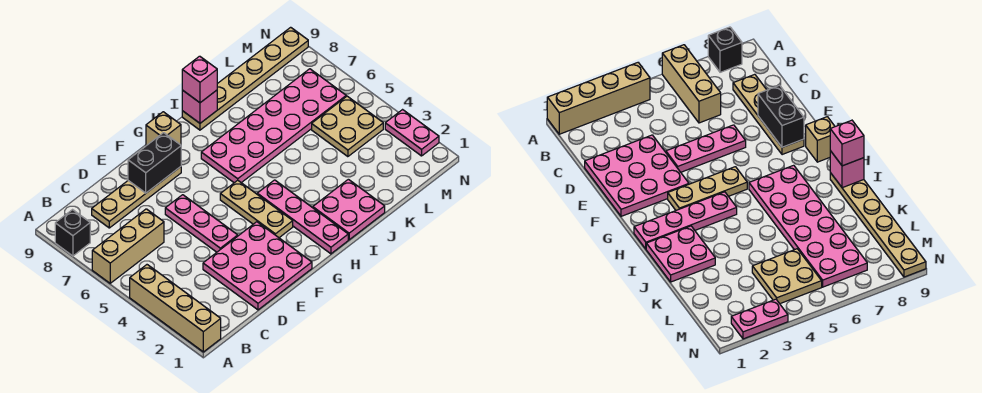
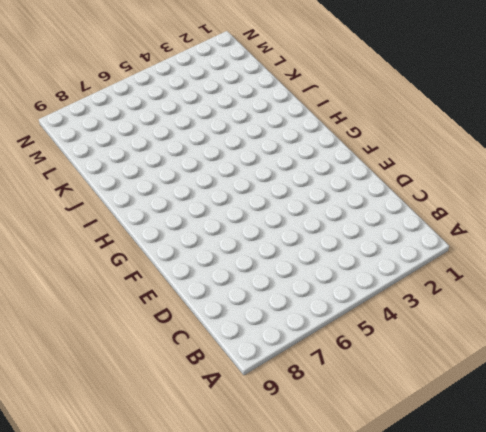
none -> tan 1x4 brick [130,265,221,352]
none -> tan 1x3 brick [92,209,164,283]
none -> black 1x1 brick [55,210,90,256]

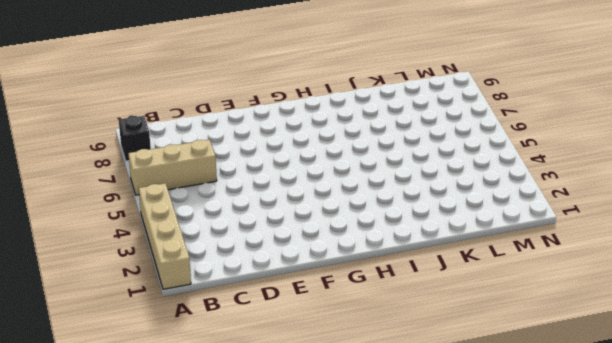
none -> tan 1x4 plate [92,167,181,228]
none -> pink 3x3 plate [203,222,312,310]
none -> pink 1x3 plate [165,195,238,252]

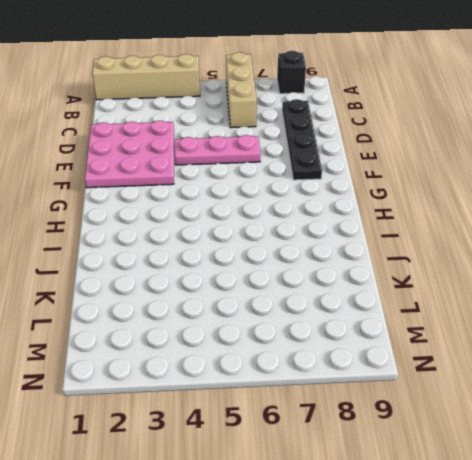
black 1x4 plate [282,99,322,180] -> tan 1x4 plate [92,167,181,228]
none -> tan 1x3 plate [220,180,293,238]
none -> tan 1x1 brick [146,112,181,146]
none -> pink 1x4 plate [257,180,348,254]

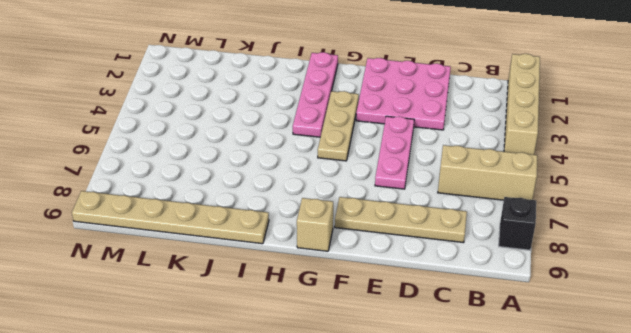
none -> pink 2x6 plate [201,69,346,183]
none -> pink 2x2 plate [313,179,385,240]
none -> tan 2x2 plate [312,96,383,157]

